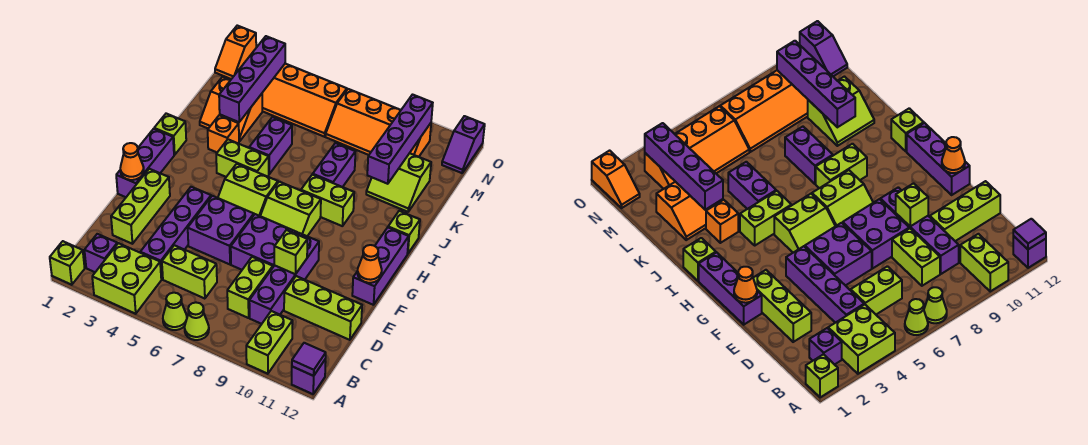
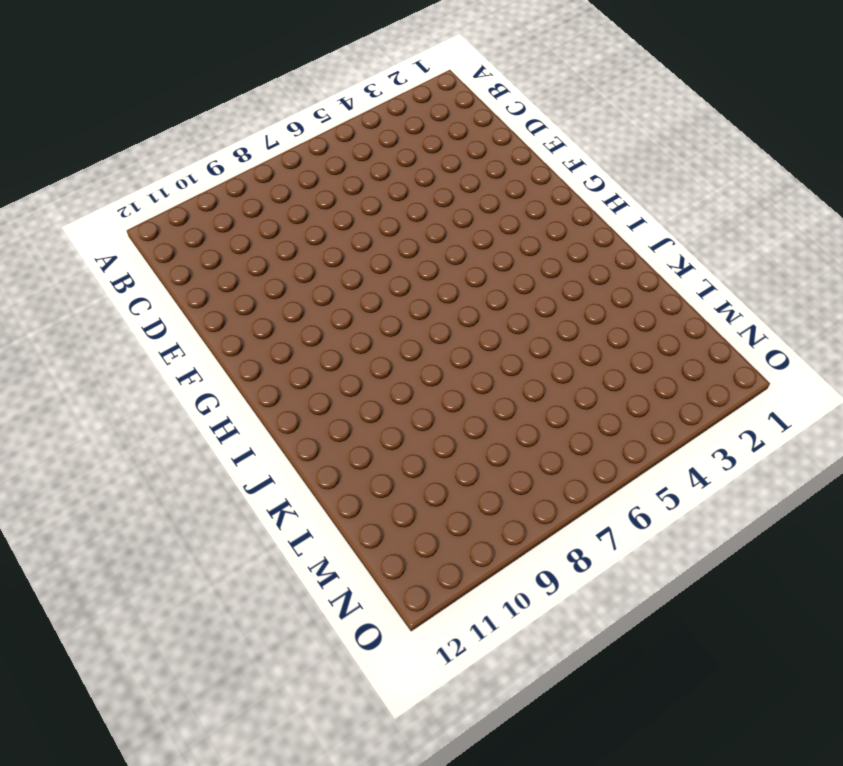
none -> lime 1x1 brick [50,241,85,285]
none -> lime 2x2 brick [92,243,161,314]
none -> lime 1x1 cone [163,293,187,330]
none -> lime 1x1 cone [185,302,209,340]

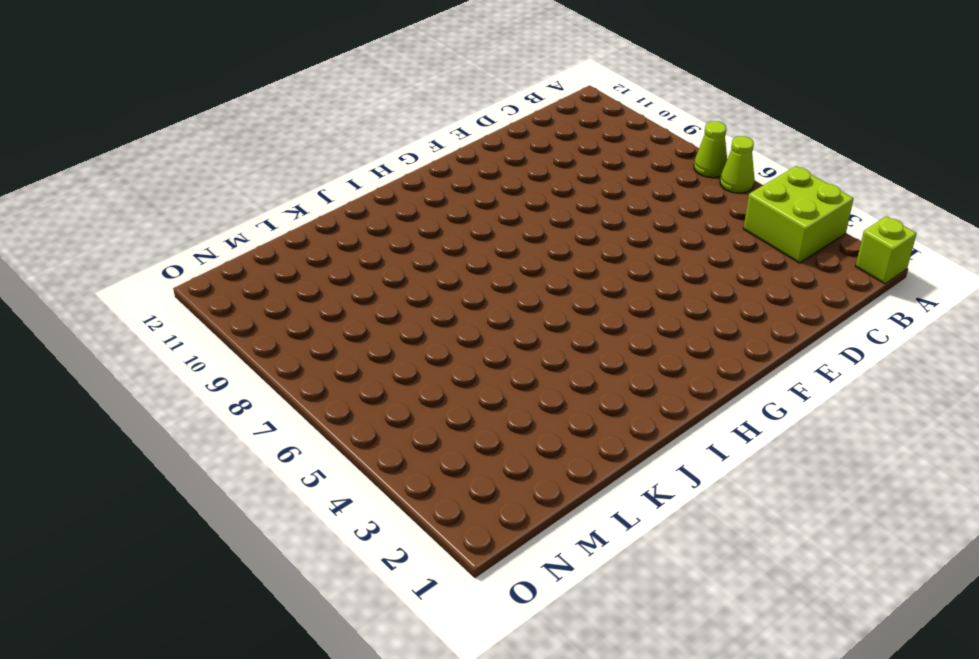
none -> lime 1x2 brick [246,311,293,374]
none -> purple 1x1 brick [292,359,326,394]
none -> purple 1x1 brick [84,234,117,272]
none -> purple 1x4 brick [140,187,211,279]

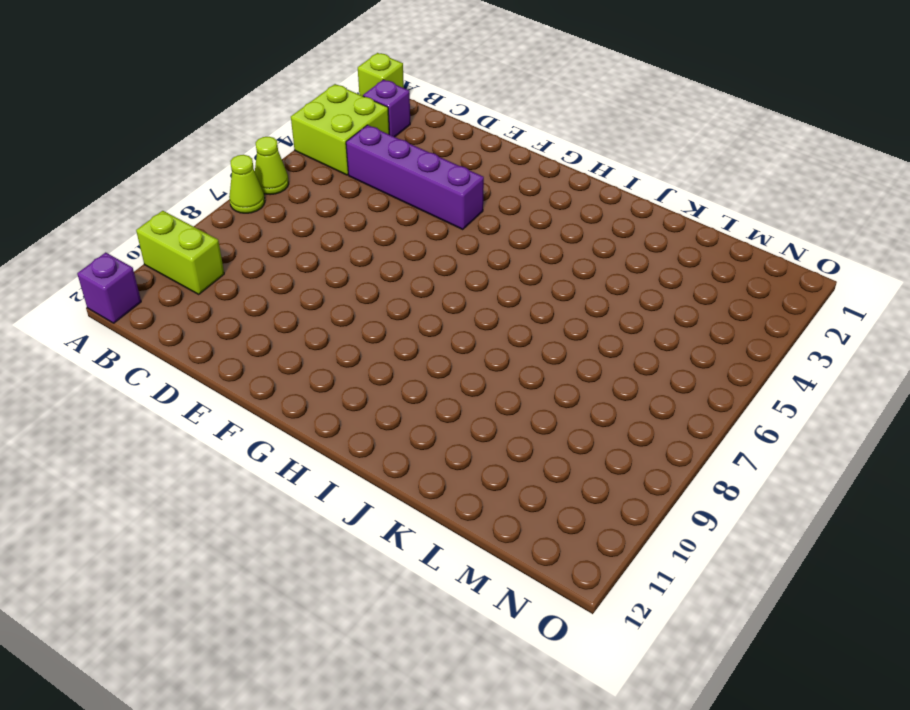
none -> lime 1x2 brick [162,245,217,299]
none -> lime 1x2 brick [227,257,273,318]
none -> purple 1x4 brick [249,233,319,324]
none -> lime 1x3 brick [111,169,170,244]

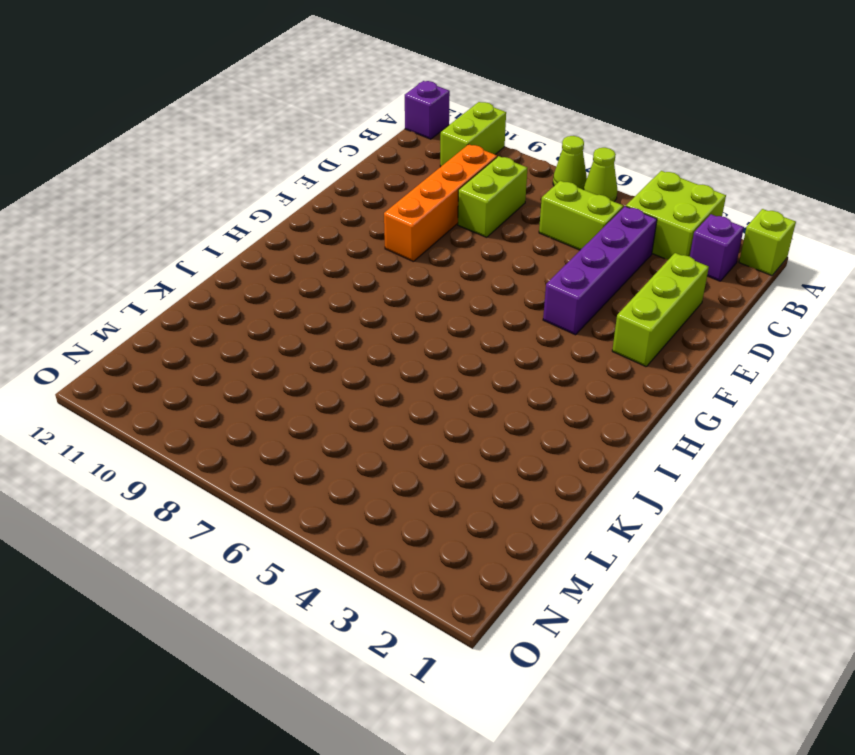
orange 1x4 brick [384,144,497,262] -> purple 1x4 brick [249,233,319,324]
none -> lime 1x3 brick [284,276,362,340]
none -> purple 2x2 brick [188,196,254,264]
none -> purple 2x2 brick [231,214,297,270]
none -> purple 1x3 brick [116,129,174,197]

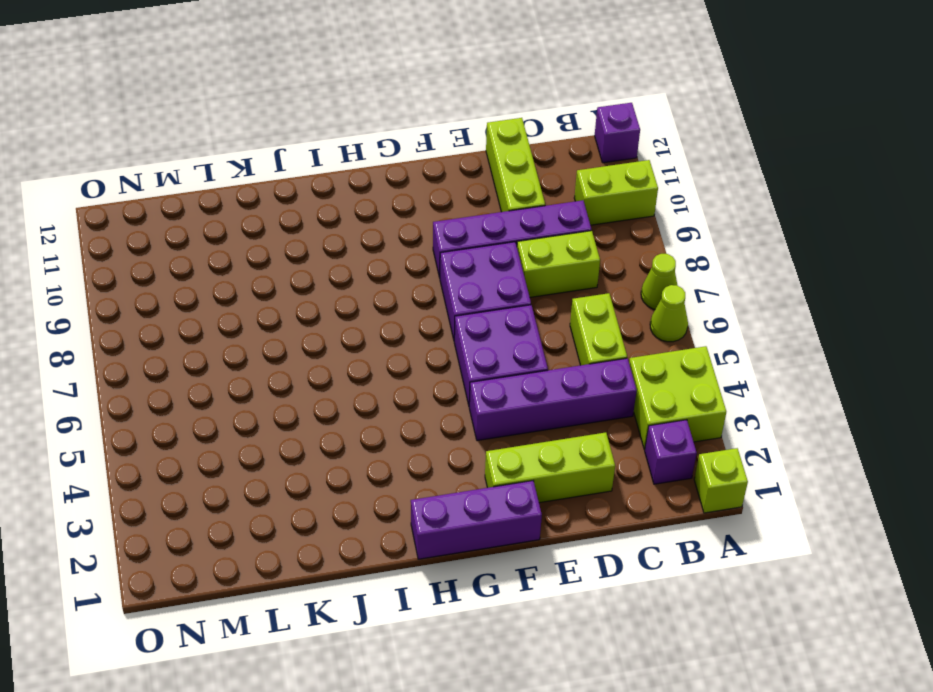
none -> purple 1x3 brick [352,227,409,305]
none -> lime 2x2 slope [218,164,278,216]
none -> lime 2x2 slope [260,182,321,236]
none -> lime 1x1 brick [154,114,186,155]

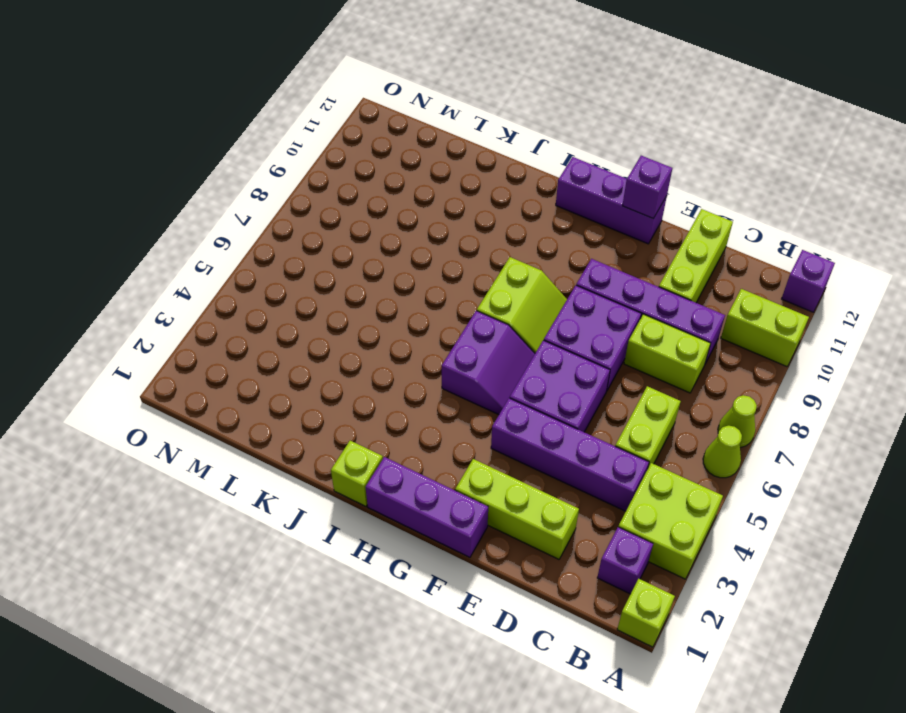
purple 1x1 brick [622,156,672,218] -> orange 1x1 cone [358,245,382,283]
purple 2x2 slope [442,311,535,415] -> lime 2x2 slope [218,164,278,216]
none -> lime 1x2 brick [216,139,269,177]
none -> lime 1x2 brick [301,174,354,226]
none -> lime 1x1 brick [388,211,420,254]
none -> orange 1x1 brick [208,115,239,152]

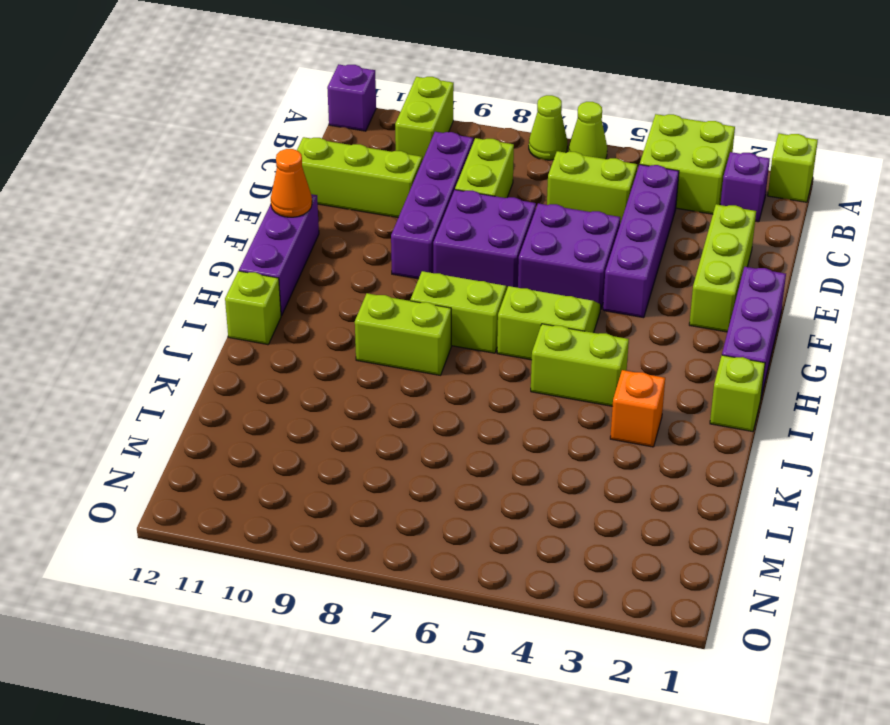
none -> purple 1x2 brick [249,117,292,174]
none -> purple 1x2 brick [313,143,355,187]
none -> orange 2x2 slope [200,77,262,142]
none -> lime 2x2 slope [366,153,431,212]

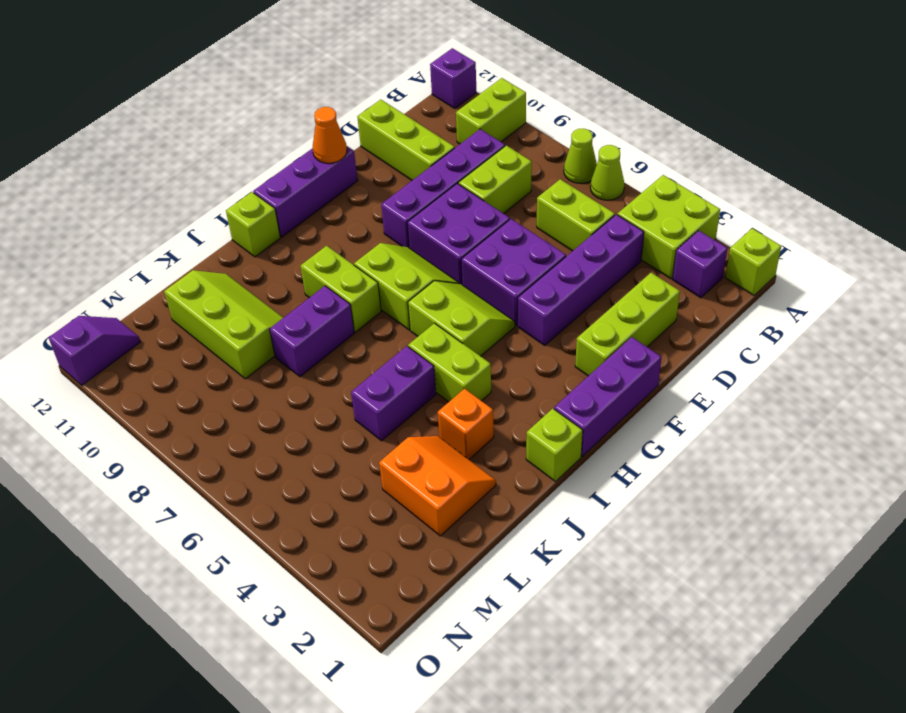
lime 2x3 slope [164,270,283,379] -> lime 2x2 slope [366,153,431,212]
none -> orange 2x4 slope [262,64,347,137]
none -> orange 2x4 slope [326,89,431,157]
none -> orange 1x2 slope [215,26,256,79]
none -> purple 1x1 tile [292,343,326,376]

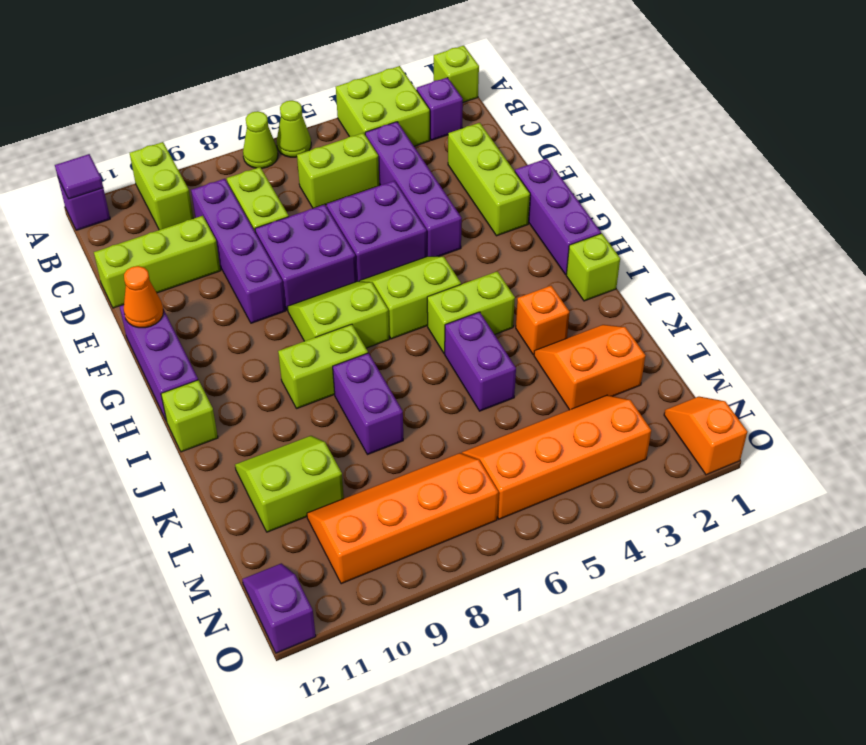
none -> lime 1x1 brick [274,230,307,274]
none -> orange 1x1 cone [120,143,144,180]
none -> purple 1x4 brick [219,36,285,122]
none -> purple 1x4 brick [367,95,433,184]

